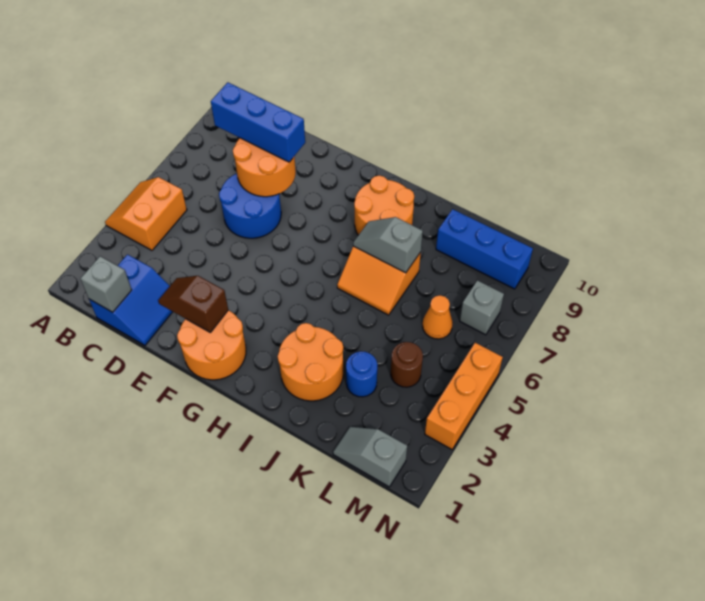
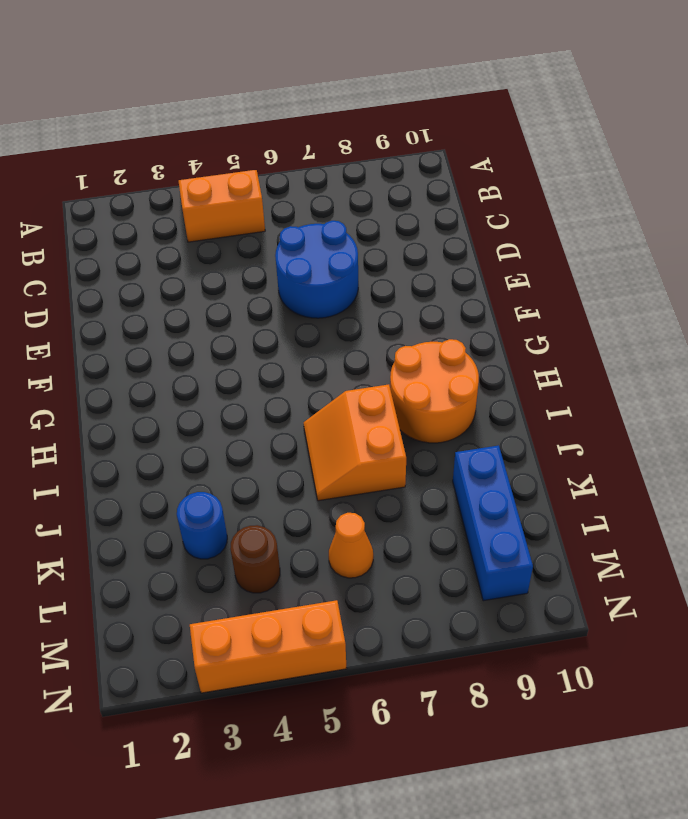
none -> blue 2x2 slope [89,254,173,345]
none -> orange 2x2 round brick [177,310,246,380]
none -> orange 2x2 round brick [278,323,343,401]

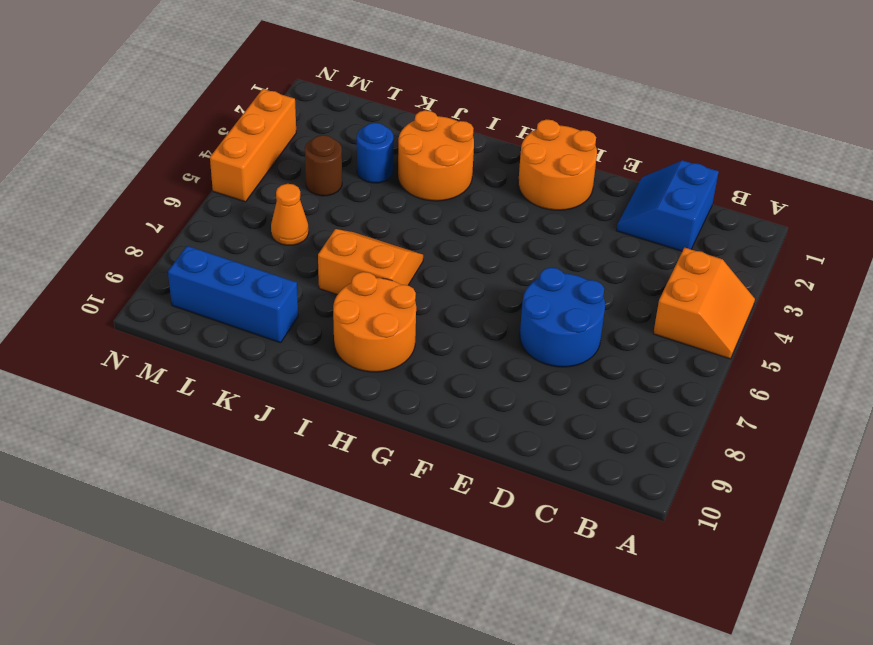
none -> grey 1x2 slope [333,427,407,487]
none -> grey 1x1 brick [460,280,504,335]
none -> grey 1x1 brick [80,256,132,312]

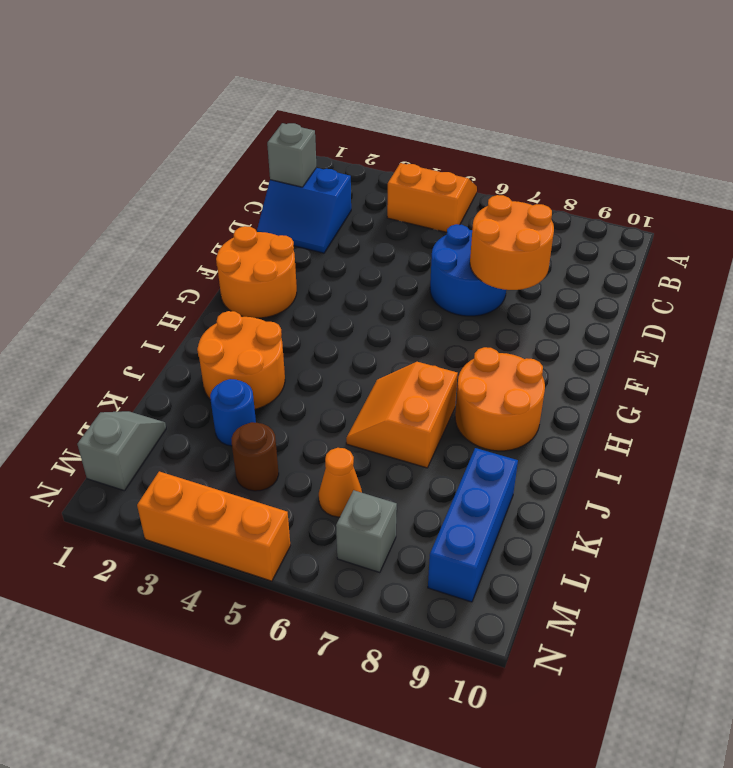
none -> brown 1x2 slope [158,276,228,332]
none -> grey 1x2 slope [353,217,423,273]
none -> blue 1x3 brick [211,82,305,162]

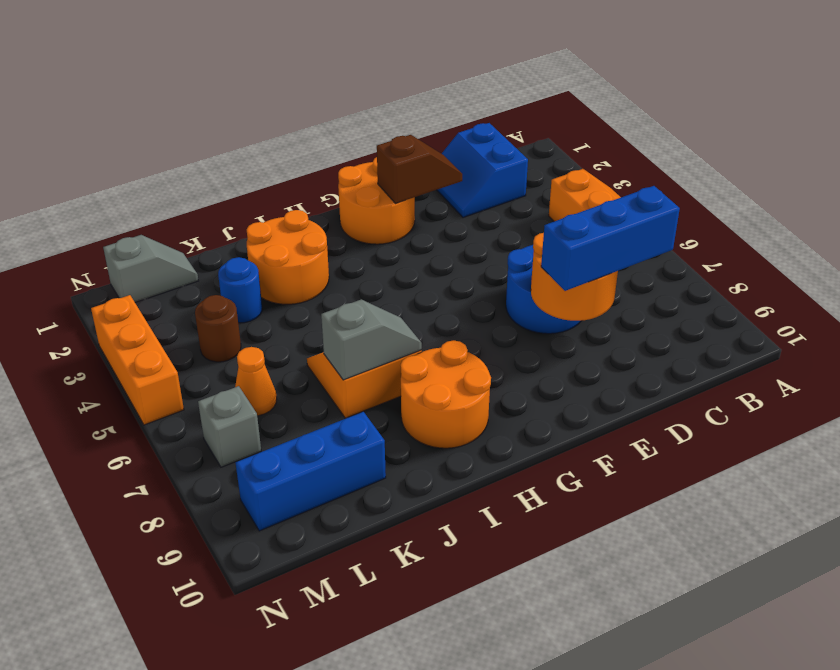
none -> grey 1x1 brick [80,256,132,312]

